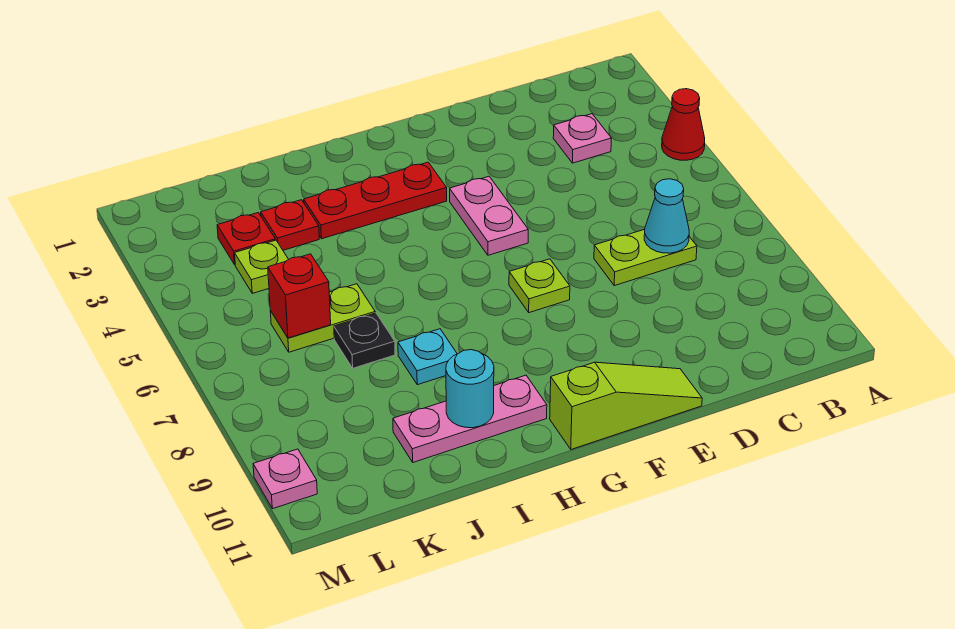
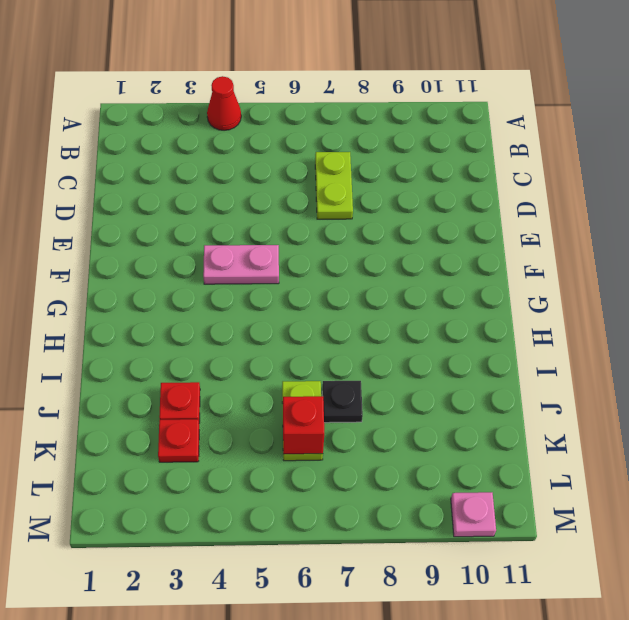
none -> pink 1x1 plate [553,114,612,163]
none -> lime 1x3 slope [550,362,702,449]
none -> lime 1x1 plate [509,259,570,313]

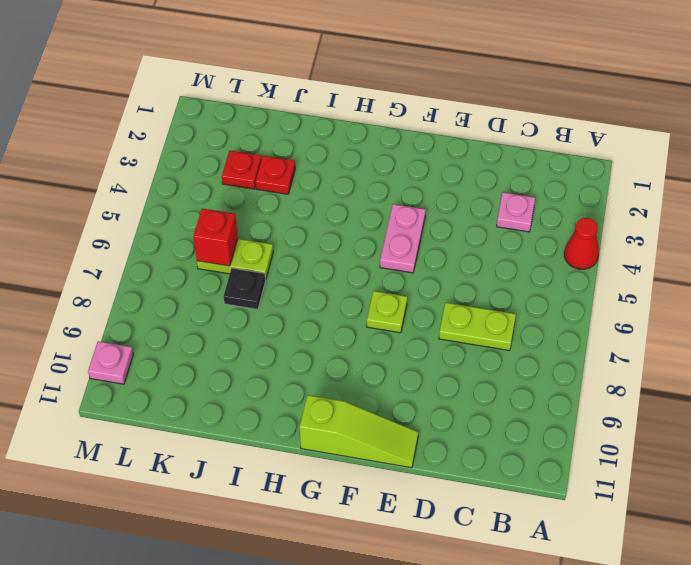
none -> red 1x3 plate [304,162,447,239]
none -> pink 1x3 plate [393,375,547,462]
none -> cyan 1x1 plate [398,329,457,385]

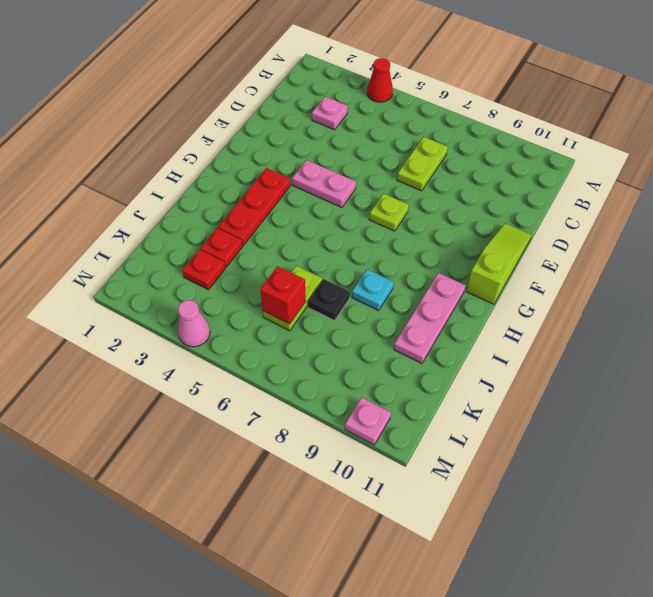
pink 1x1 cone [178,300,210,347] -> none
none -> lime 1x1 plate [235,240,289,293]
none -> cyan 1x1 cone [644,179,689,253]
none -> cyan 1x1 round brick [446,350,494,428]

